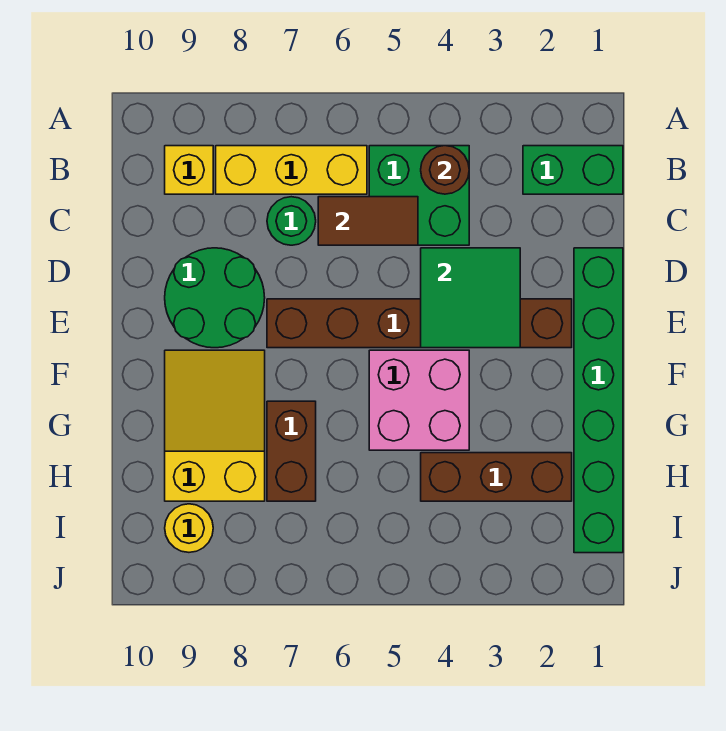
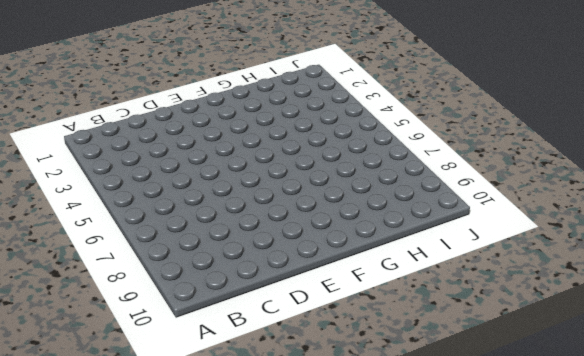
none -> green 1x2 brick [523,146,623,194]
none -> green 2x2 brick [369,146,469,245]
none -> yellow 1x3 brick [216,146,367,194]

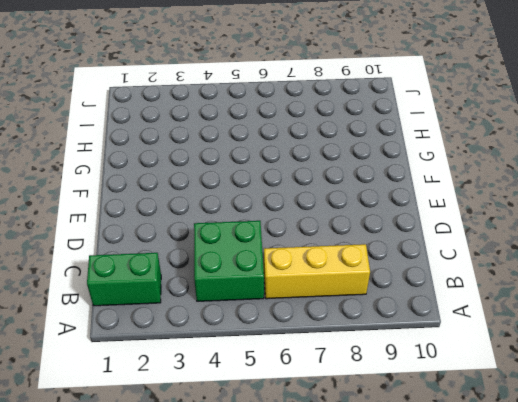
none -> yellow 1x1 brick [165,146,213,194]
none -> green 1x1 round brick [267,197,316,245]
none -> green 1x6 brick [574,248,623,553]

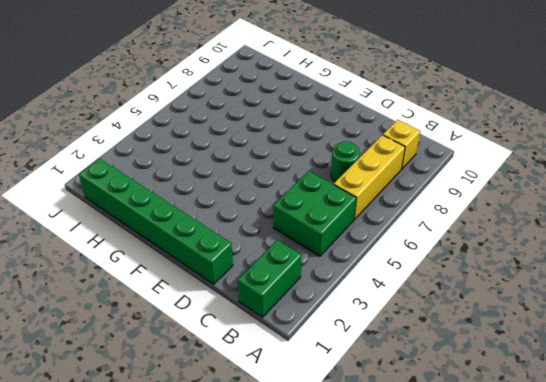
none -> green 2x2 round brick [165,248,265,348]
none -> brown 1x6 brick [267,299,572,348]
none -> pink 2x2 brick [369,350,469,450]

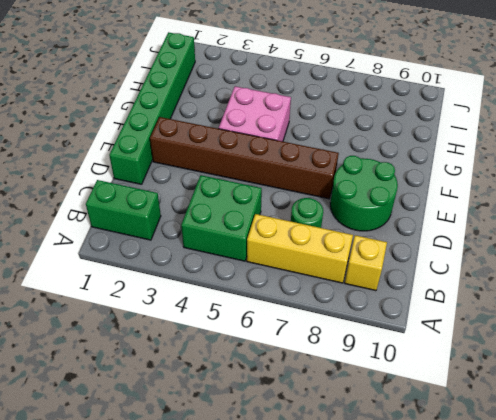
none -> yellow 2x3 slope [165,350,265,501]
none -> brown 1x2 brick [267,401,316,501]
none -> brown 1x3 brick [421,453,572,501]

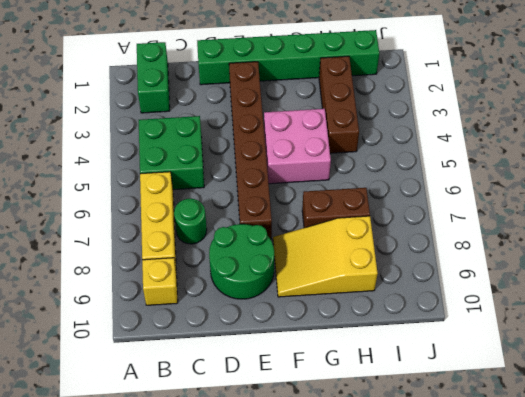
none -> yellow 1x1 round brick [165,504,213,552]
none -> brown 1x1 round brick [421,146,469,194]
none -> brown 1x2 tile [318,197,418,245]

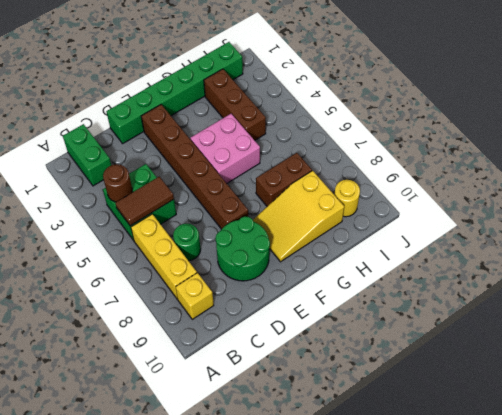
brown 1x2 tile [116,177,174,226] -> brown 1x2 tile turned to [318,197,418,245]
none -> green 2x2 tile [421,248,520,348]

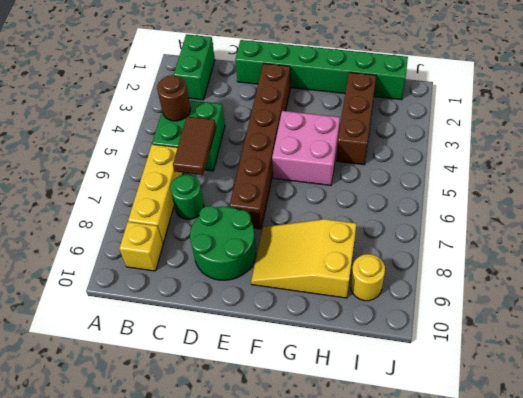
none -> brown 1x2 brick [267,401,316,501]
none -> green 2x2 tile [421,248,520,348]

